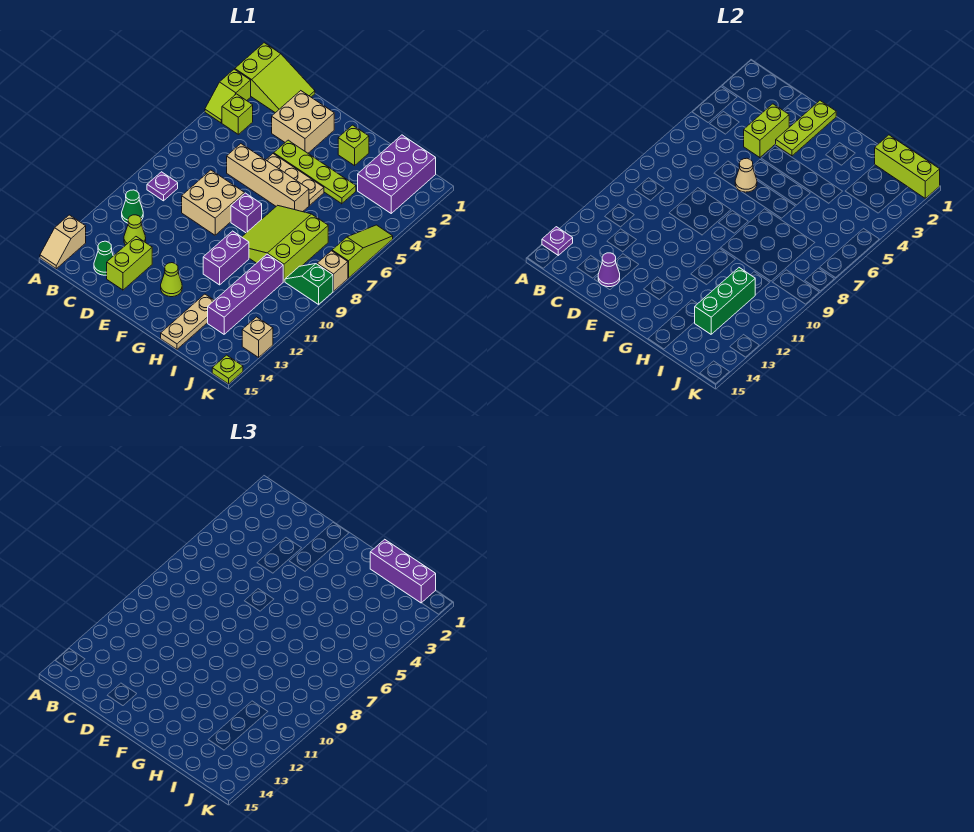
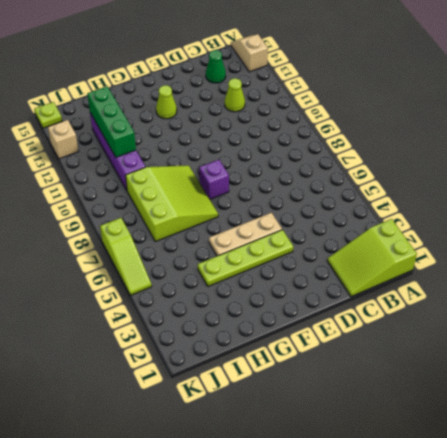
none -> lime 1x2 slope [205,69,251,123]
none -> lime 1x1 brick [222,94,253,134]
none -> purple 1x1 plate [147,172,178,201]
none -> green 1x1 cone [122,190,143,223]

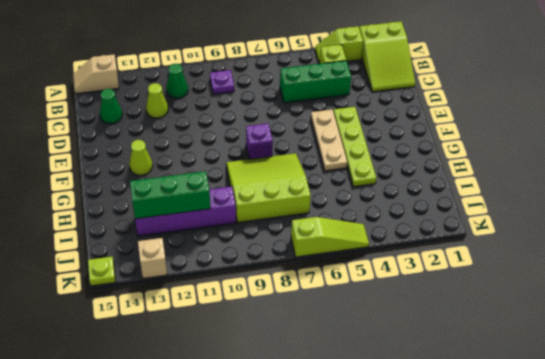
green 1x3 brick [280,61,351,103] -> none
none -> tan 2x2 brick [272,91,334,153]
none -> tan 1x4 brick [227,144,309,212]
none -> tan 2x2 brick [182,170,244,235]
none -> lime 1x2 brick [107,237,152,290]

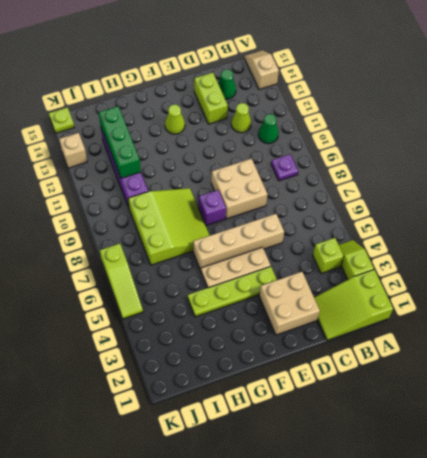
none -> lime 1x1 brick [338,125,369,166]
none -> purple 1x2 brick [203,231,249,285]
none -> tan 1x3 plate [161,294,214,349]
none -> purple 2x3 brick [358,135,436,213]

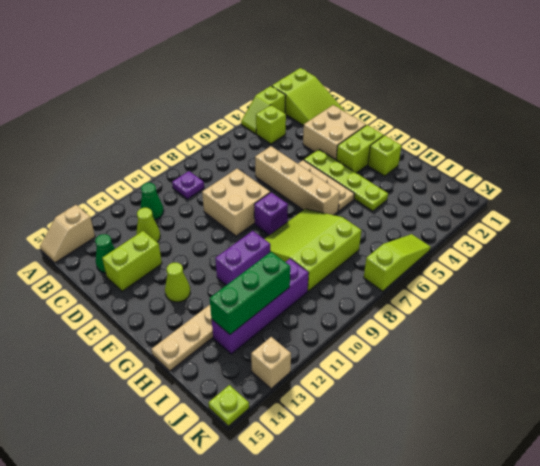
lime 1x2 brick [336,125,384,173] -> lime 1x2 brick moved to [744,104,789,158]
none -> purple 2x3 brick [358,135,436,213]
none -> green 1x2 slope [285,264,333,304]
none -> tan 1x1 brick [317,251,348,291]
none -> purple 1x1 plate [542,227,573,255]

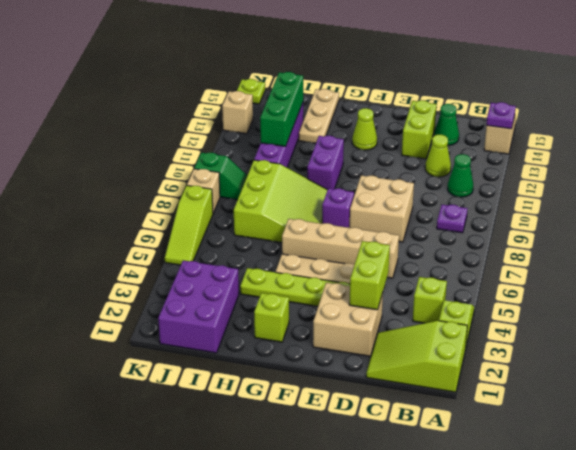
none -> purple 1x1 cone [598,253,620,287]
none -> lime 1x3 plate [775,101,836,156]
none -> tan 1x1 cone [735,158,757,192]
none -> lime 1x3 brick [875,135,940,198]

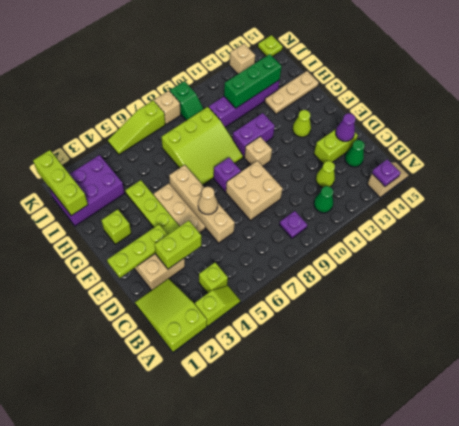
tan 1x1 brick [244,137,272,166] -> none
none -> purple 1x3 brick [370,539,436,603]

